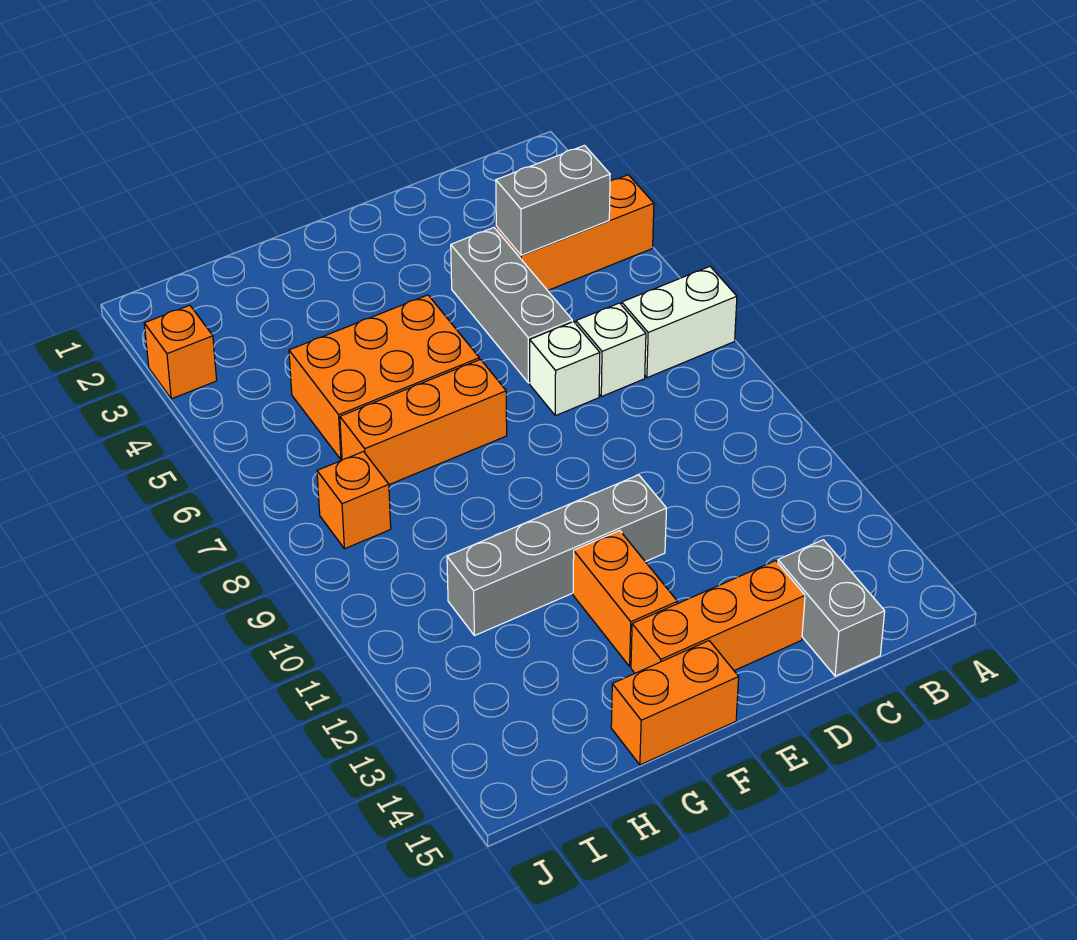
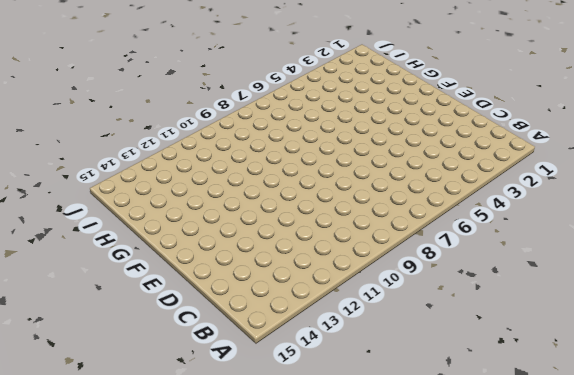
none -> orange 1x3 brick [496,175,654,290]
none -> white 1x2 brick [622,267,737,378]
none -> white 1x1 brick [576,303,646,397]

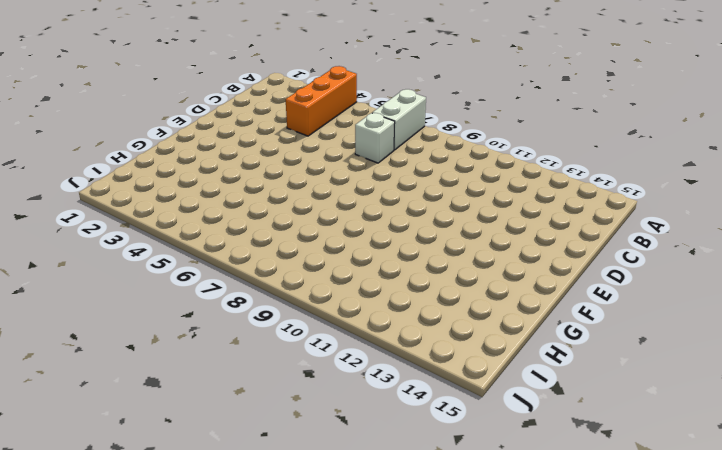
none -> grey 1x2 brick [778,540,885,676]
none -> grey 1x3 brick [451,228,572,383]
none -> white 1x1 brick [530,322,600,416]

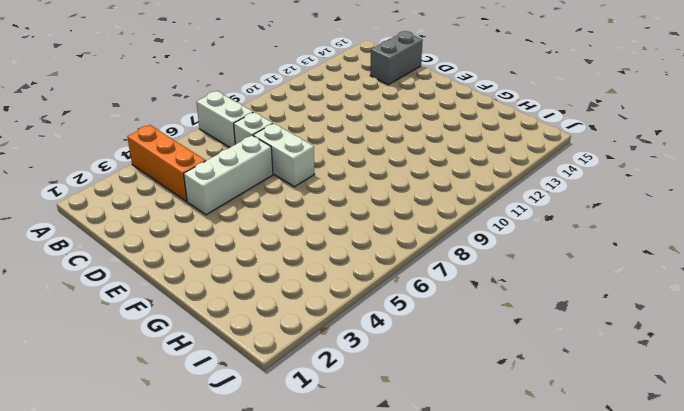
white 1x3 brick [184,136,273,215] -> grey 1x3 brick [451,228,572,383]
white 1x2 brick [253,123,314,187] -> white 1x1 brick [530,322,600,416]
none -> orange 1x3 brick [631,561,805,673]
none -> grey 1x4 brick [447,475,667,636]
none -> orange 2x3 brick [289,295,479,460]

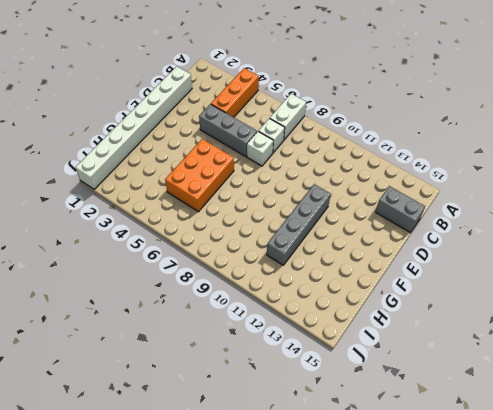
white 1x8 brick [75,66,192,189] -> none
none -> orange 1x3 brick [631,561,805,673]
none -> orange 1x3 brick [340,360,507,485]
none -> orange 1x2 brick [573,531,677,666]

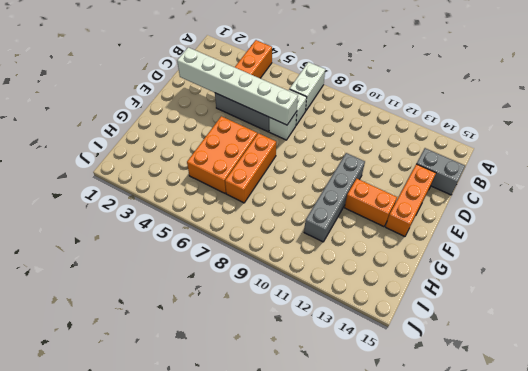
white 1x6 brick [177,47,298,125] -> none
none -> orange 1x2 brick [611,641,739,765]
none -> orange 1x1 brick [317,452,391,549]
none -> orange 1x1 brick [144,305,217,399]

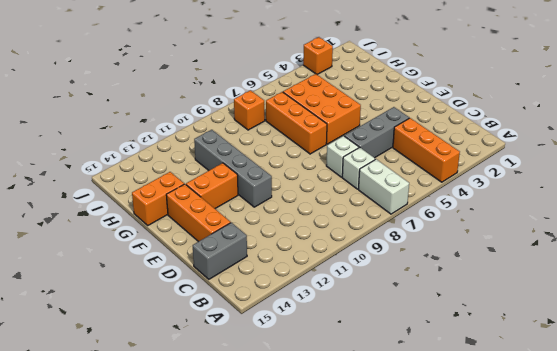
orange 1x2 brick [132,172,184,225] -> orange 1x2 brick turned to [611,641,739,765]
none -> grey 1x2 brick [496,145,610,255]

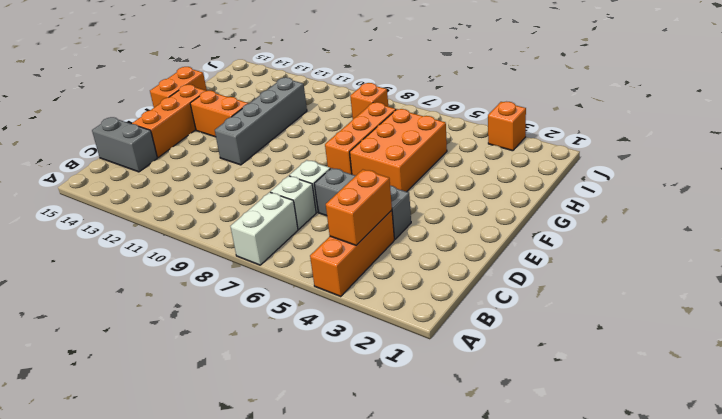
orange 1x2 brick [326,170,392,245] -> grey 1x2 brick [496,145,610,255]

